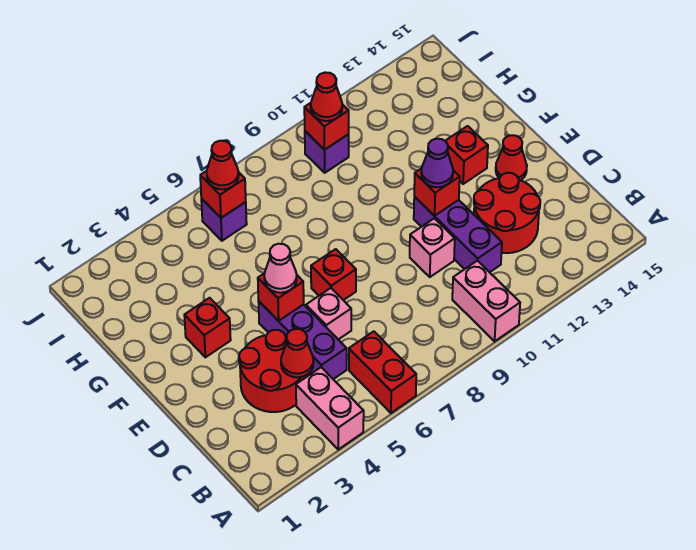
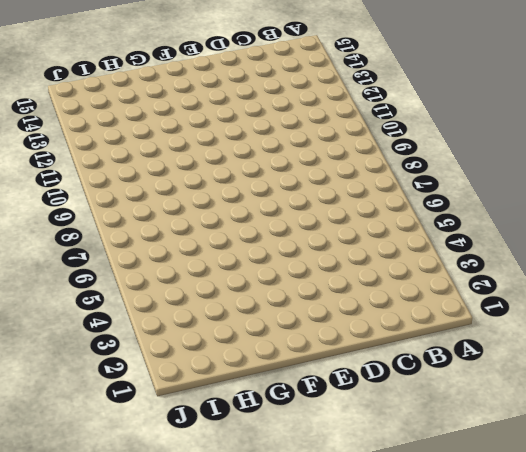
none -> pink 1x2 brick [296,367,364,449]
none -> red 1x2 brick [349,331,416,413]
none -> pink 1x2 brick [452,261,520,341]

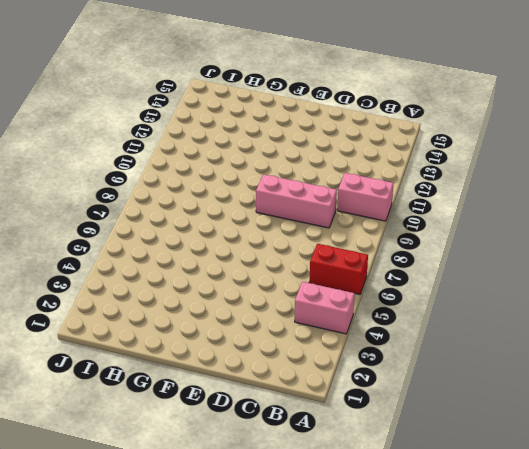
pink 1x3 brick [256,174,337,228] -> none
none -> red 2x2 round brick [239,330,307,412]
none -> purple 1x3 brick [258,301,347,379]
none -> purple 1x3 brick [414,197,502,272]

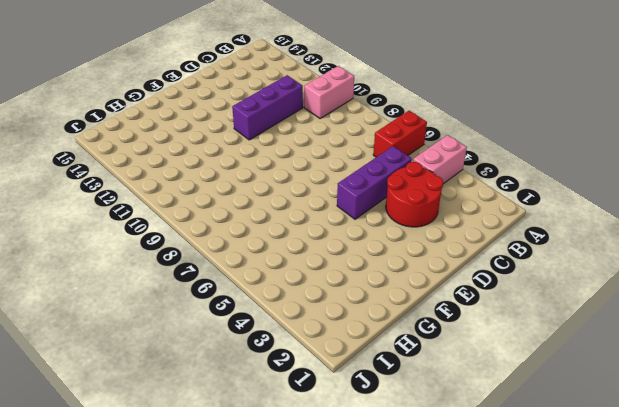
none -> red 2x2 round brick [474,173,540,253]
none -> pink 1x1 brick [306,288,351,340]
none -> pink 1x1 brick [410,218,455,277]

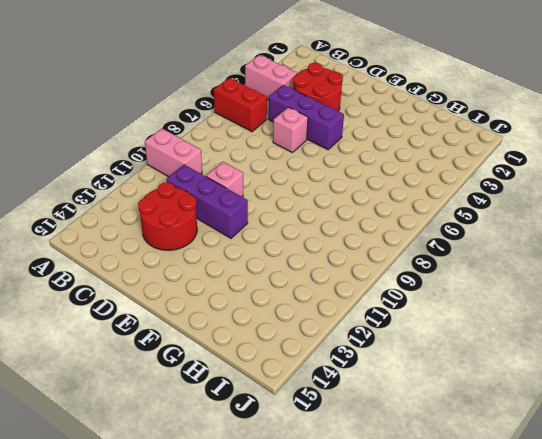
none -> red 1x1 brick [311,249,356,300]
none -> red 1x1 cone [496,135,527,180]
none -> red 1x1 brick [184,298,231,357]

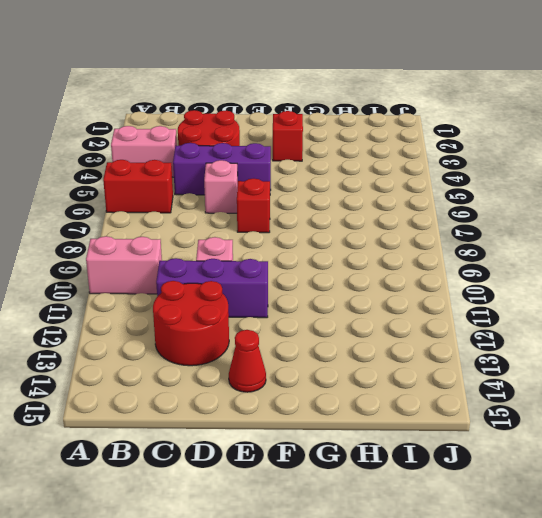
none -> red 1x1 brick [446,126,488,184]
none -> purple 1x1 brick [201,199,247,241]
none -> purple 1x1 brick [305,131,349,173]

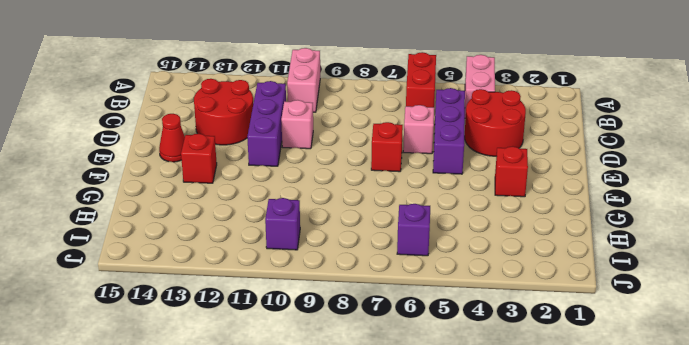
none -> red 1x1 cone [281,329,314,377]
none -> red 1x1 brick [258,273,304,321]
none -> red 1x1 brick [414,168,460,216]

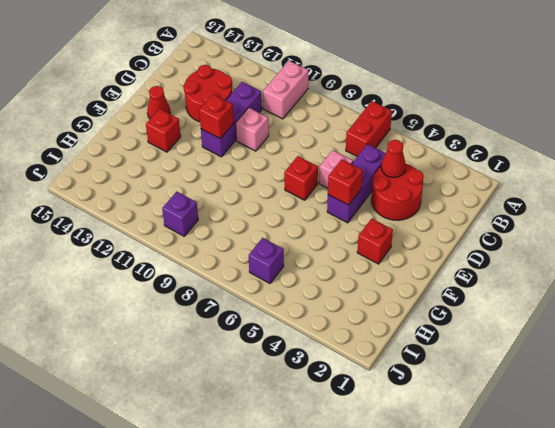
none -> pink 1x2 brick [296,367,364,449]
none -> red 1x1 brick [200,171,246,218]
none -> red 1x1 brick [304,103,349,150]

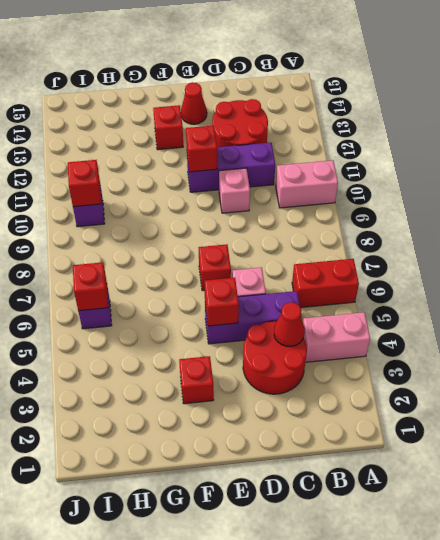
none -> pink 1x1 cone [264,244,297,293]
none -> purple 1x1 cone [421,139,453,187]
none -> red 1x1 cone [207,141,239,189]

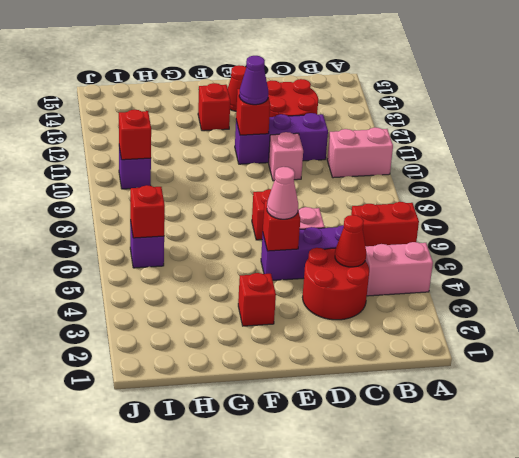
none -> red 1x1 cone [207,141,239,189]
none -> red 1x1 cone [311,72,342,121]

